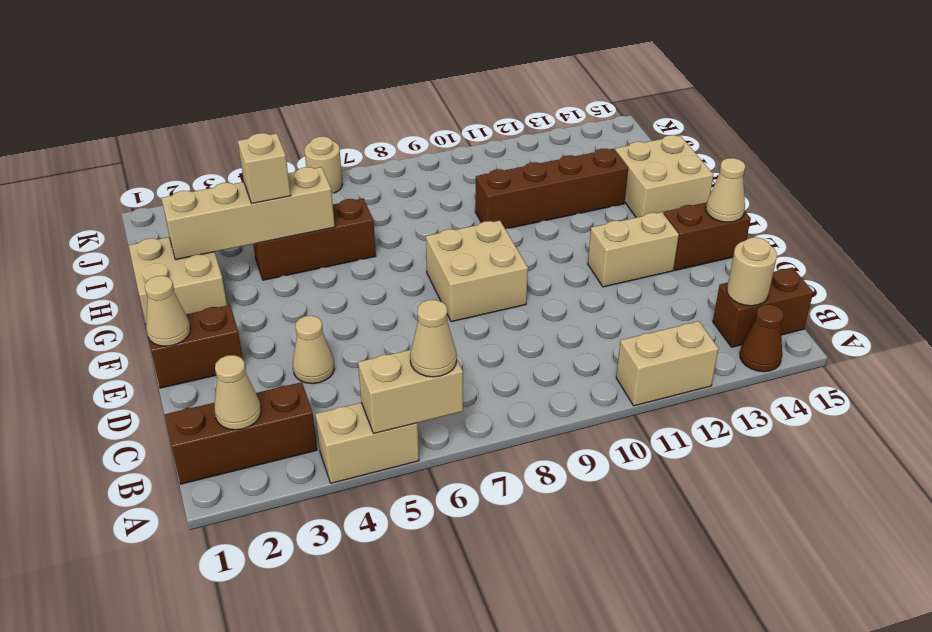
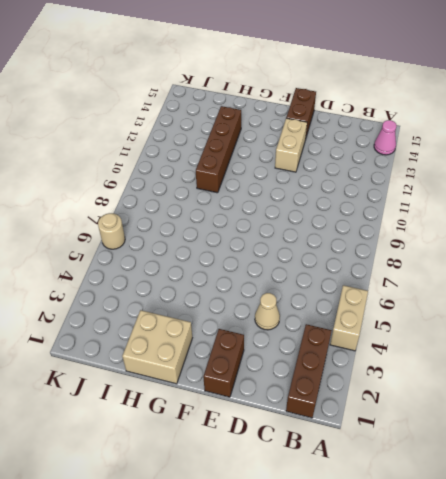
pink 1x1 cone [374,120,396,155] -> brown 1x1 cone [740,304,784,372]
none -> tan 1x2 brick [616,321,719,406]
none -> brown 1x2 brick [713,268,813,347]
none -> tan 2x2 brick [426,220,528,322]

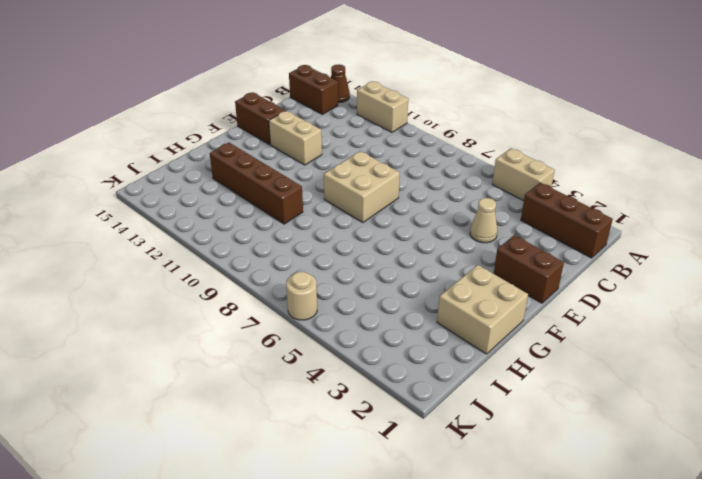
none -> tan 2x2 brick [615,135,713,218]
none -> brown 1x3 brick [253,199,376,280]
none -> tan 1x2 brick [358,350,463,433]

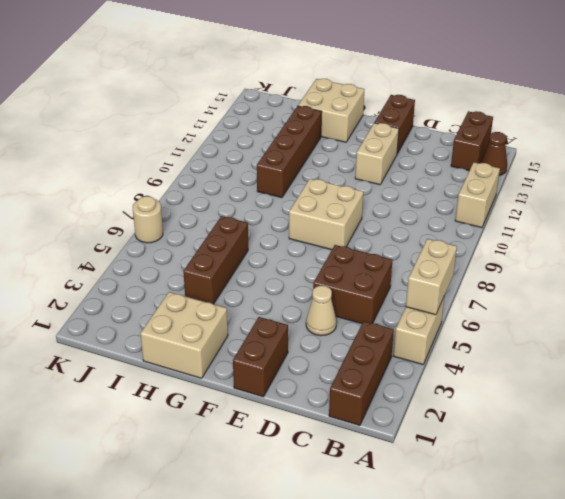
brown 2x2 brick [313,245,392,324] -> none
none -> tan 1x1 cone [214,355,261,430]
none -> tan 1x1 round brick [727,237,777,306]
none -> tan 1x1 cone [145,276,190,346]

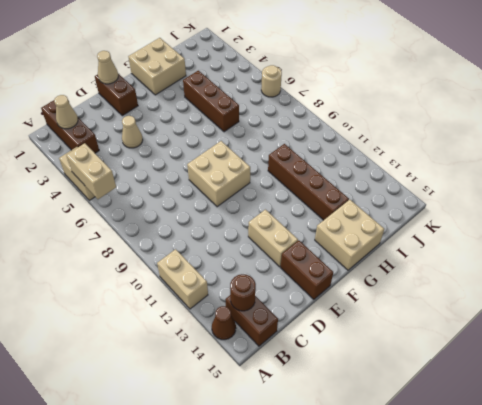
brown 1x1 round brick [230,274,256,311] -> tan 1x1 round brick [727,237,777,306]
none -> tan 1x1 cone [706,158,745,222]
none -> tan 1x4 brick [162,167,335,260]
none -> tan 1x1 cone [410,300,457,377]

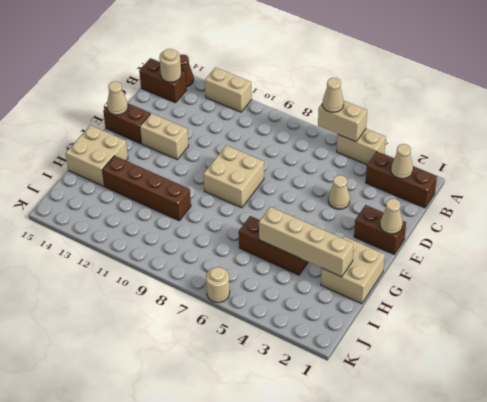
none -> tan 1x1 brick [238,133,291,203]

